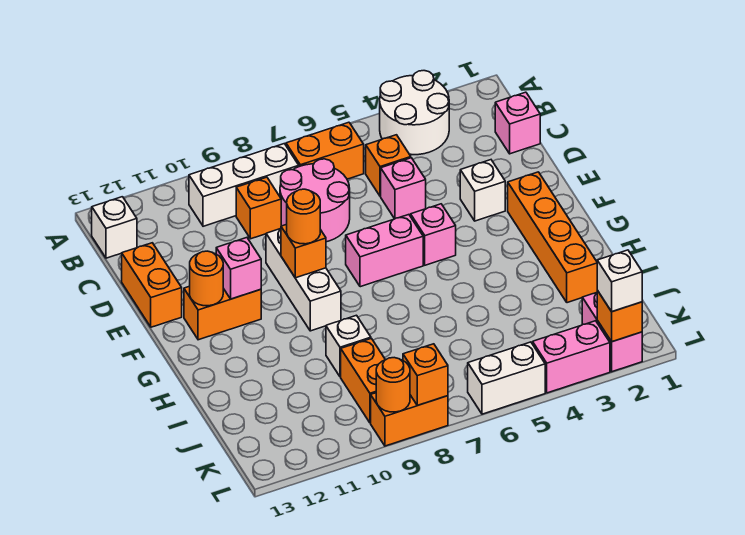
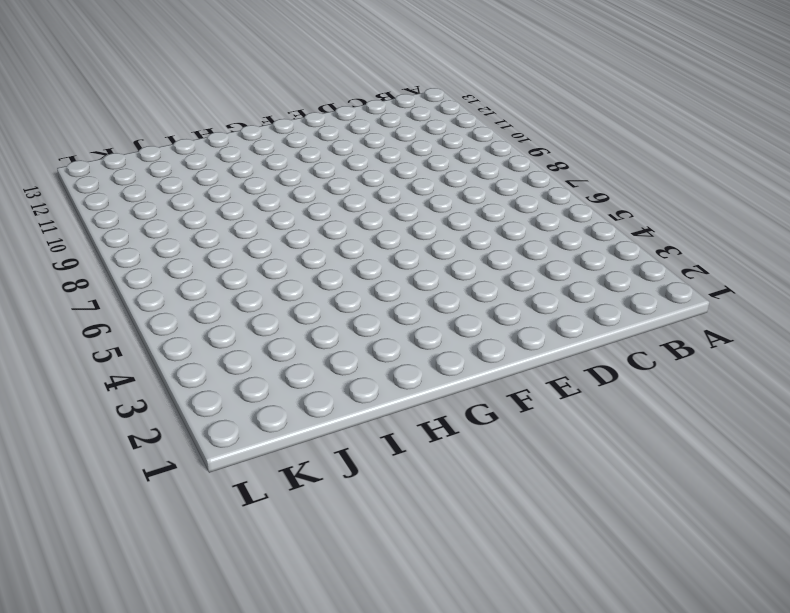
none -> white 2x2 round brick [380,71,449,155]
none -> orange 1x2 brick [286,122,364,179]
none -> white 1x3 brick [189,144,299,226]
none -> white 1x1 brick [92,197,137,258]

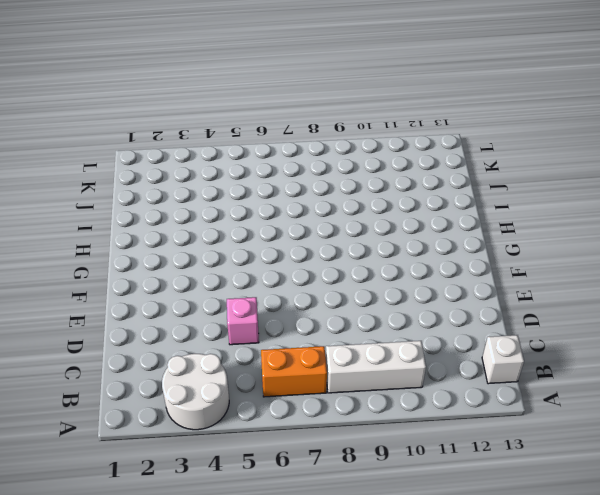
none -> pink 1x1 brick [495,92,540,154]
none -> orange 1x1 brick [366,135,411,196]
none -> pink 2x2 round brick [280,159,350,242]
none -> orange 1x1 brick [236,177,281,239]

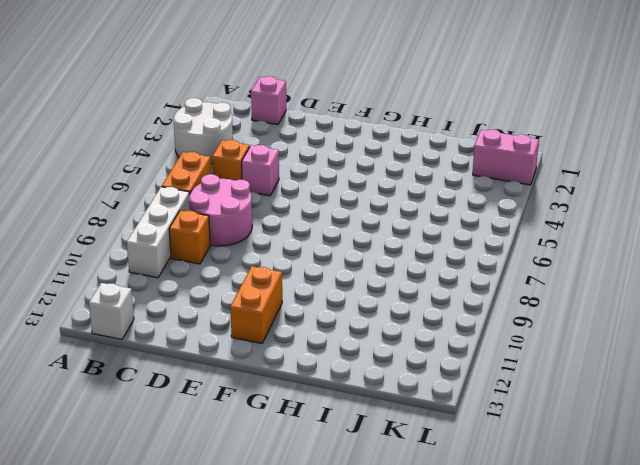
none -> orange 1x2 brick [122,243,182,327]
none -> white 1x1 brick [460,160,505,221]
none -> white 1x3 brick [266,229,341,331]
none -> orange 1x4 brick [508,172,598,303]

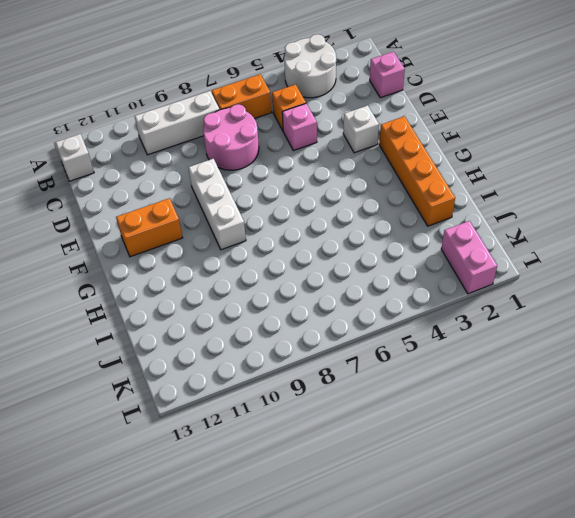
none -> orange 1x1 brick [236,177,281,239]
none -> orange 1x2 brick [122,243,182,327]
none -> pink 1x1 brick [411,204,456,265]
none -> pink 1x2 brick [346,215,423,287]

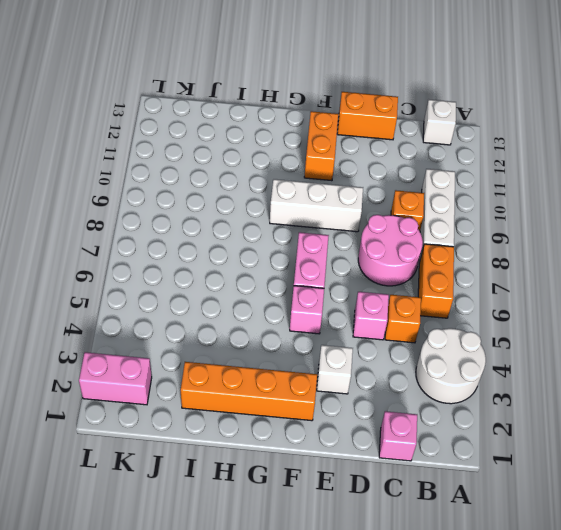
none -> white 1x1 brick [326,315,371,377]
none -> orange 1x2 brick [341,339,385,423]
none -> pink 1x2 brick [533,321,610,393]
none -> white 1x2 brick [468,342,545,414]

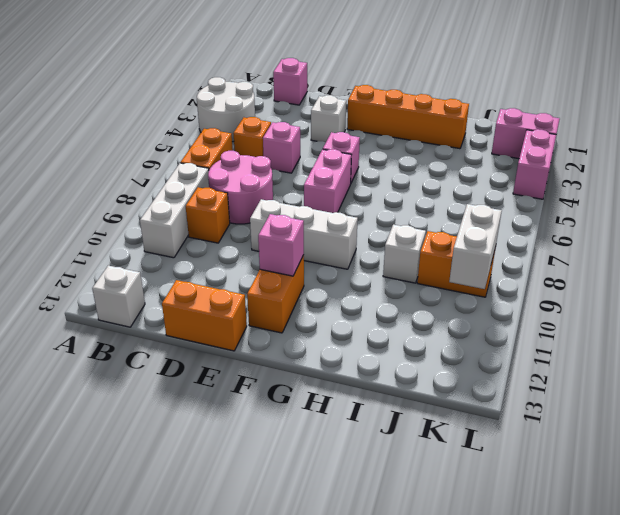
white 1x2 brick [449,204,502,289] -> white 1x2 brick moved to [468,342,545,414]
none -> orange 1x2 brick [371,393,448,446]
none -> orange 1x1 brick [281,224,326,278]
none -> orange 1x1 round brick [190,251,223,306]
none -> orange 1x1 brick [597,291,642,342]

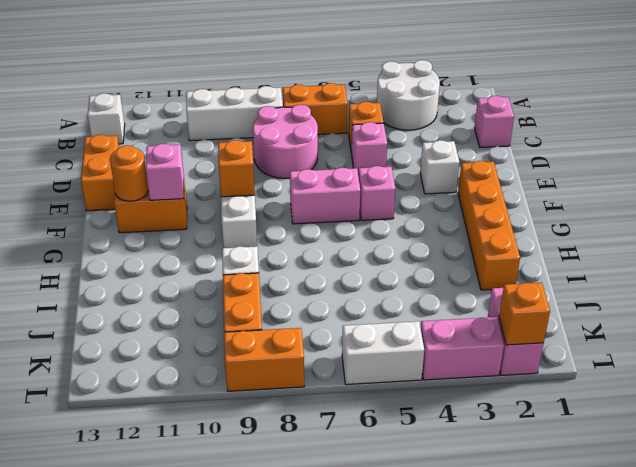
none -> orange 1x1 brick [236,177,281,239]
none -> orange 1x1 brick [403,344,448,405]
none -> orange 1x1 round brick [376,358,410,412]
none -> orange 1x1 round brick [287,189,320,244]

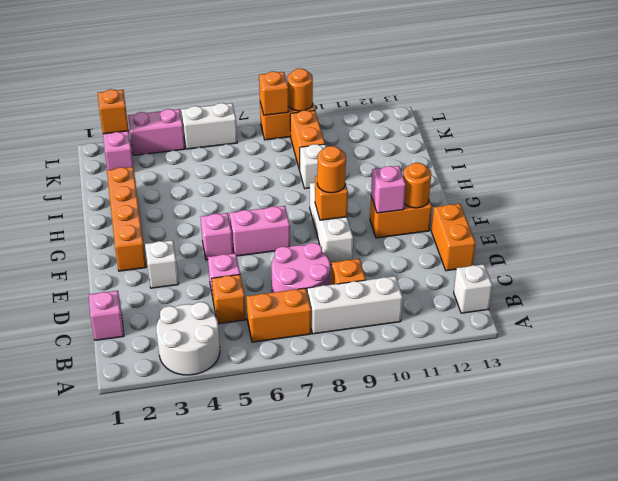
none -> white 1x1 brick [597,250,642,312]

